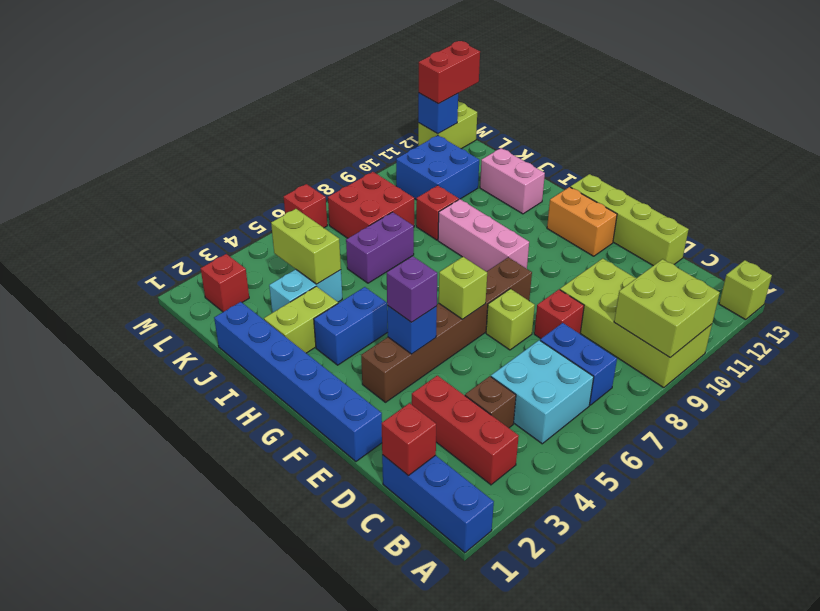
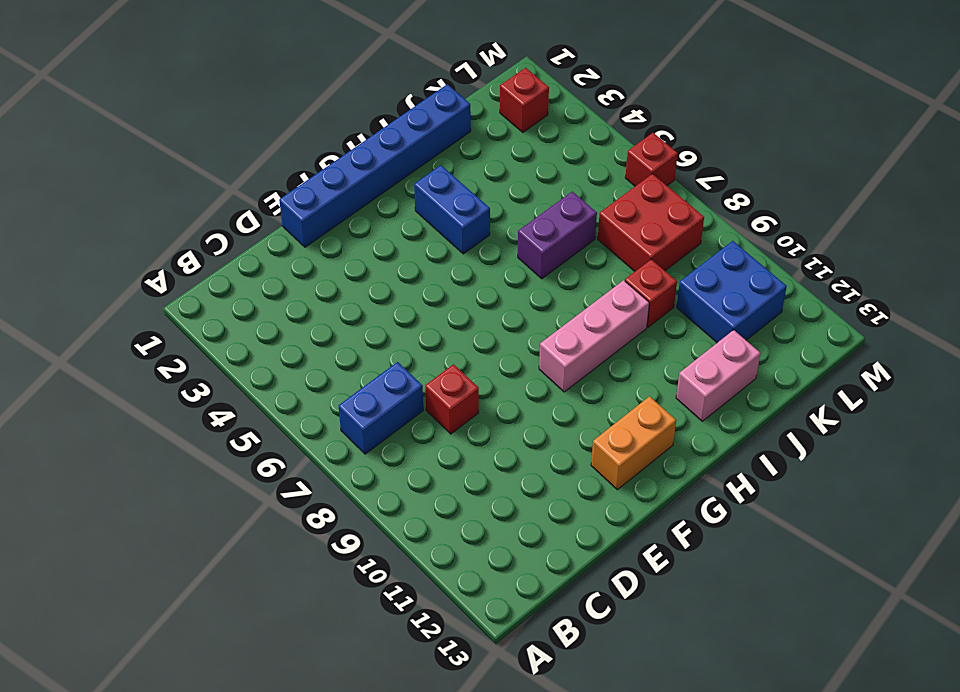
purple 1x2 brick [518,192,597,279] -> purple 1x2 brick turned to [346,212,414,283]
none -> blue 1x3 brick [382,455,494,553]
none -> lime 2x4 brick [560,258,712,388]
none -> lime 1x1 brick [719,260,772,320]
none -> red 1x3 brick [412,376,519,485]

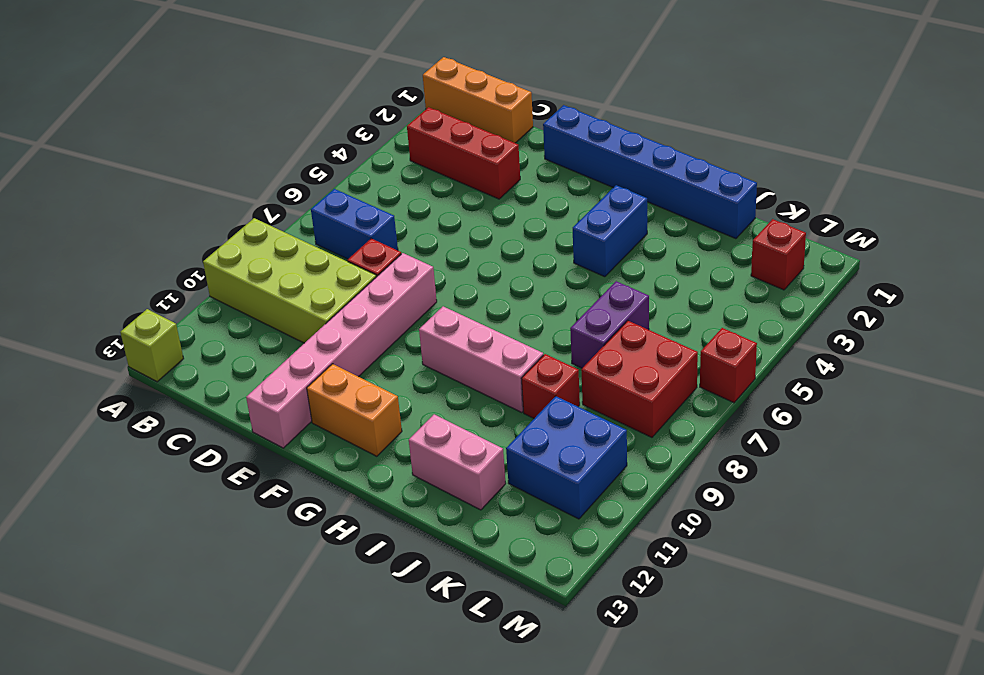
orange 1x3 brick [423,57,533,143] -> blue 1x3 brick [382,455,494,553]
pink 1x6 brick [246,253,437,448] -> lime 1x4 brick [570,174,689,266]
none -> cyan 2x2 brick [491,340,594,444]
none -> brown 1x1 brick [465,376,516,428]
none -> lime 1x1 brick [486,289,535,350]
none -> brown 1x6 brick [361,257,532,402]

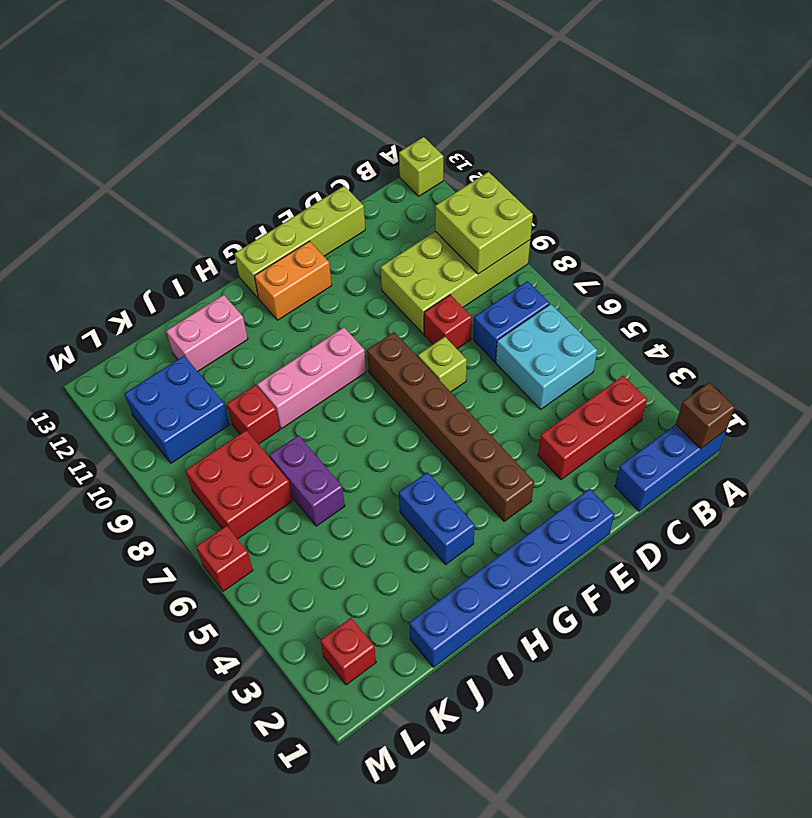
brown 1x1 brick [676,383,735,449] -> brown 1x1 brick moved to [465,376,516,428]
none -> lime 1x2 brick [264,286,338,353]
none -> cyan 1x2 brick [269,269,342,313]
none -> lime 1x2 brick [418,101,477,149]
none -> red 1x1 brick [381,403,436,476]

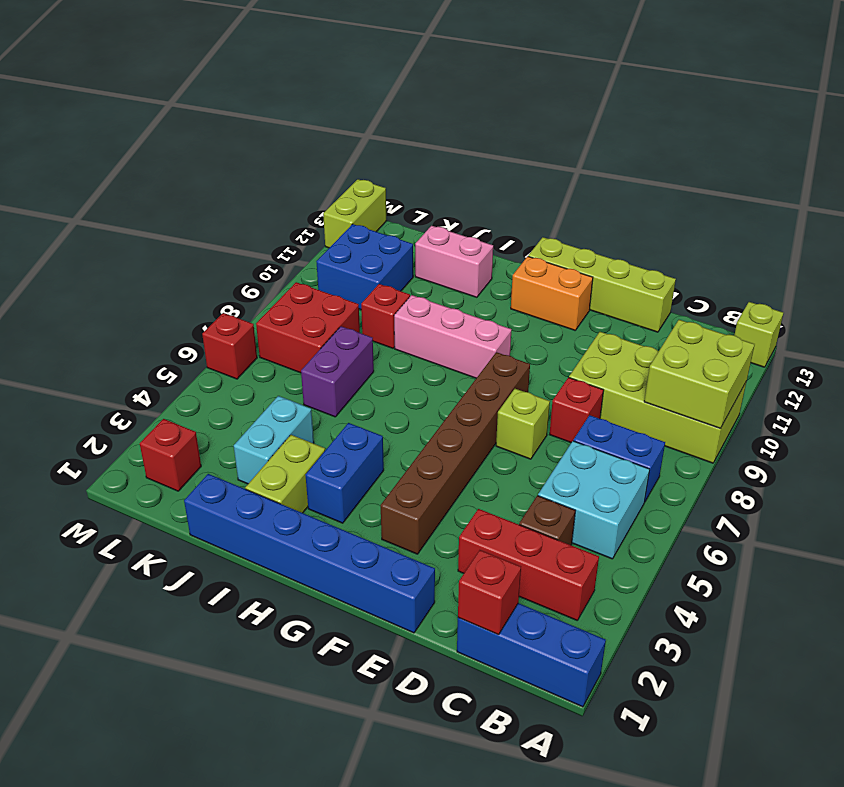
none -> blue 1x1 brick [387,306,437,354]
none -> lime 1x1 brick [439,257,487,319]
none -> lime 1x2 brick [271,209,341,284]
none -> blue 1x1 brick [418,93,458,134]

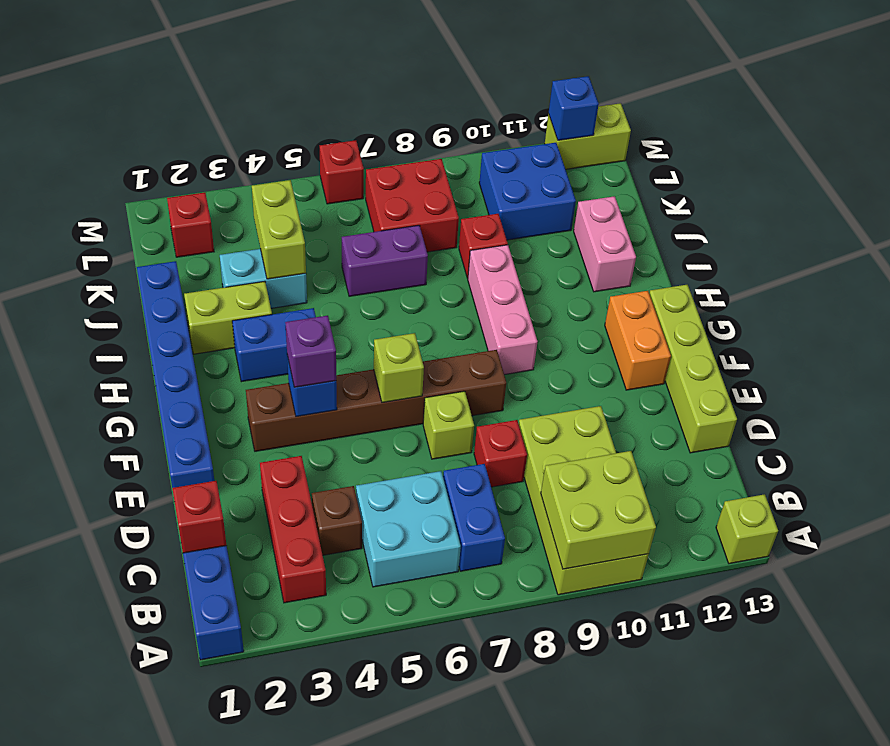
none -> red 1x2 brick [419,41,480,104]

